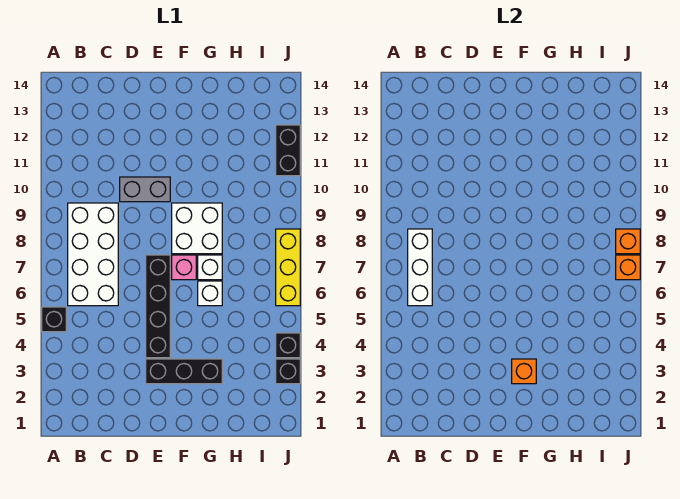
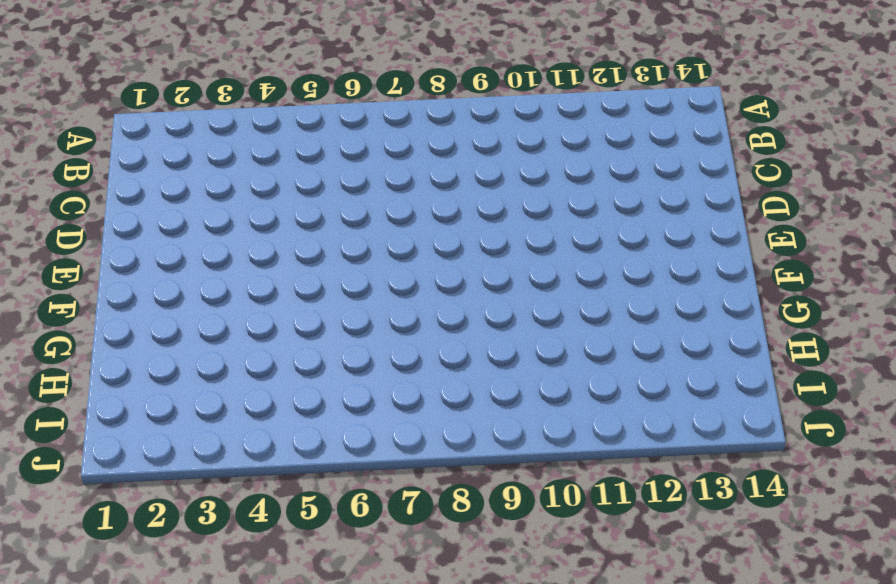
none -> black 1x1 brick [42,307,66,332]
none -> white 2x4 brick [68,203,118,306]
none -> grey 1x2 brick [120,177,170,202]

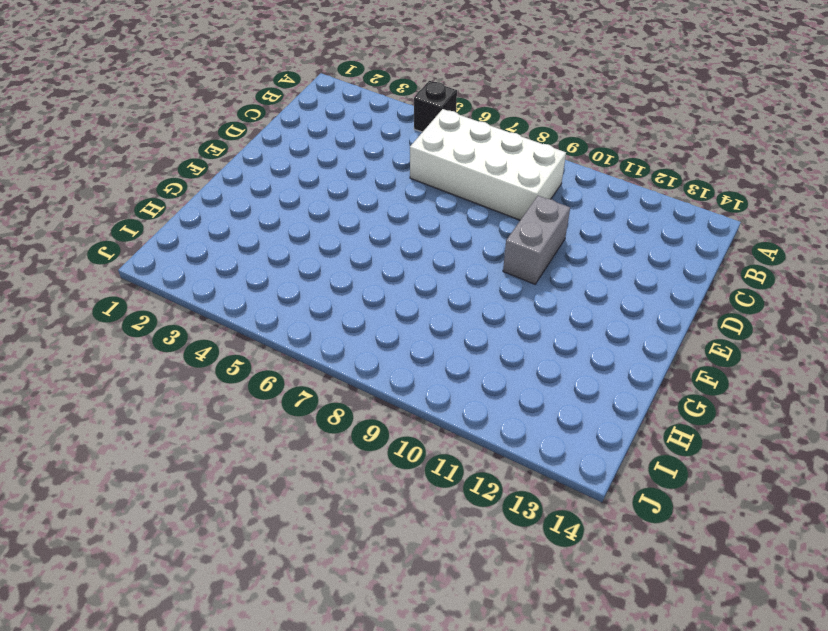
none -> black 1x3 brick [146,359,222,384]
none -> black 1x4 brick [146,255,170,358]
none -> pink 1x1 brick [172,255,196,280]

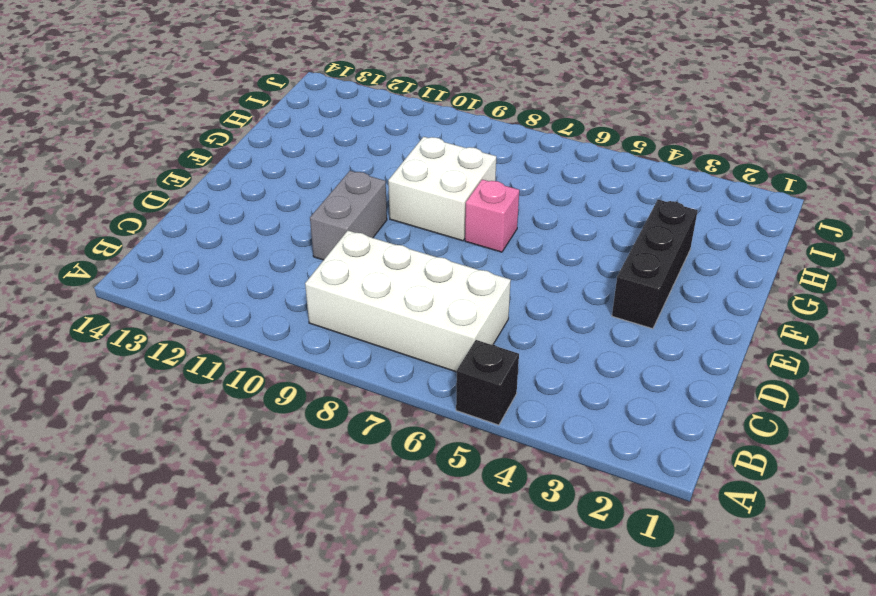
none -> black 1x4 brick [146,255,170,358]
none -> white 1x1 brick [198,281,222,306]
none -> white 1x1 brick [198,255,222,280]

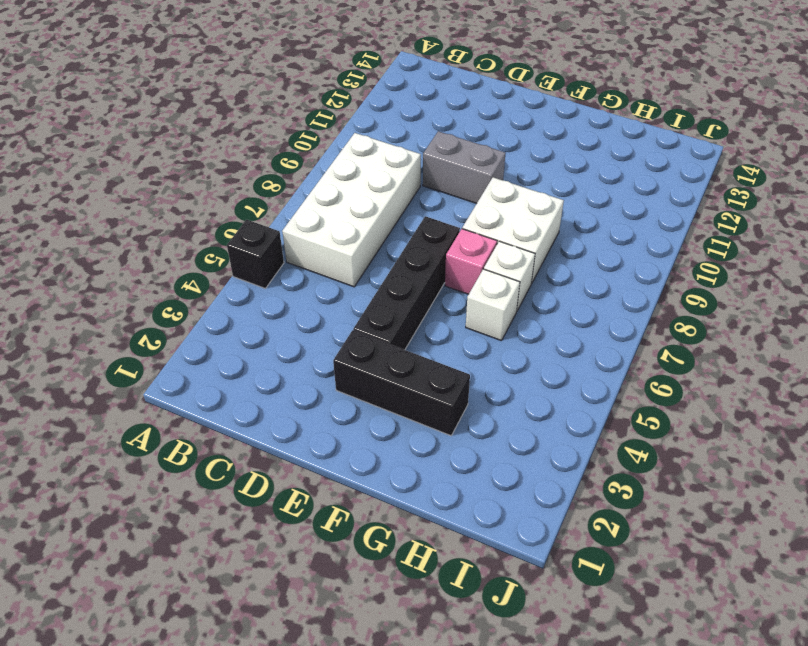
none -> black 1x1 brick [276,359,300,384]
none -> black 1x1 brick [276,333,300,358]
none -> yellow 1x3 brick [276,229,300,306]

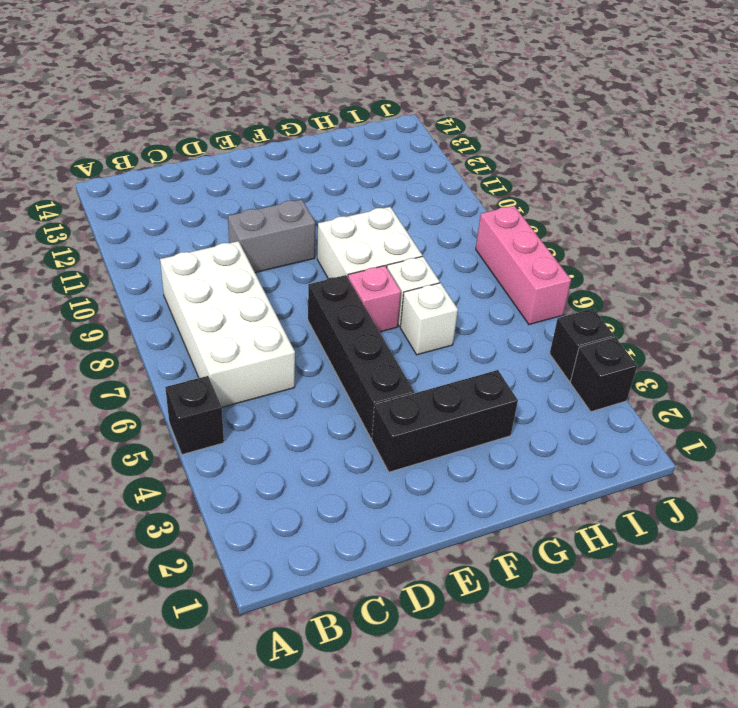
pink 1x3 brick [476,206,571,324] -> yellow 1x3 brick [276,229,300,306]
none -> black 1x2 brick [276,125,300,176]
none -> white 1x3 brick [408,229,432,306]
none -> orange 1x1 brick [512,359,536,384]

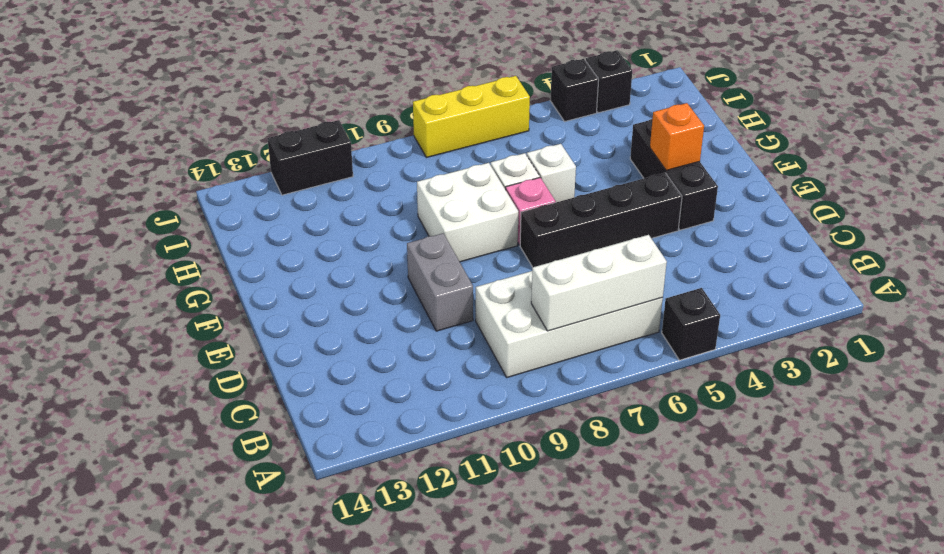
none -> orange 1x1 brick [616,255,640,280]
none -> orange 1x1 brick [616,229,640,254]

